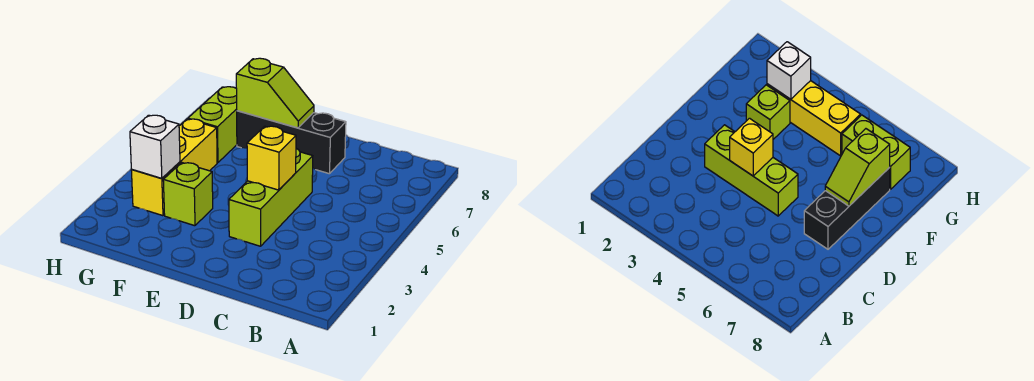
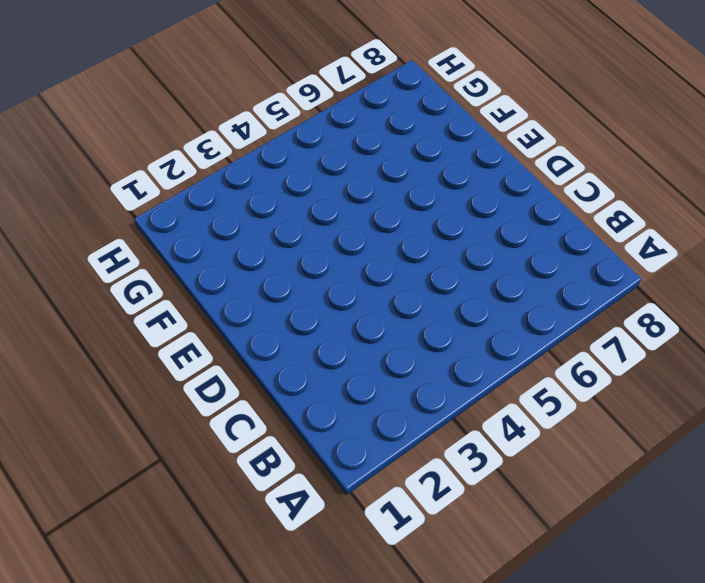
none -> lime 1x3 brick [229,149,313,246]
none -> black 1x3 brick [237,111,346,174]

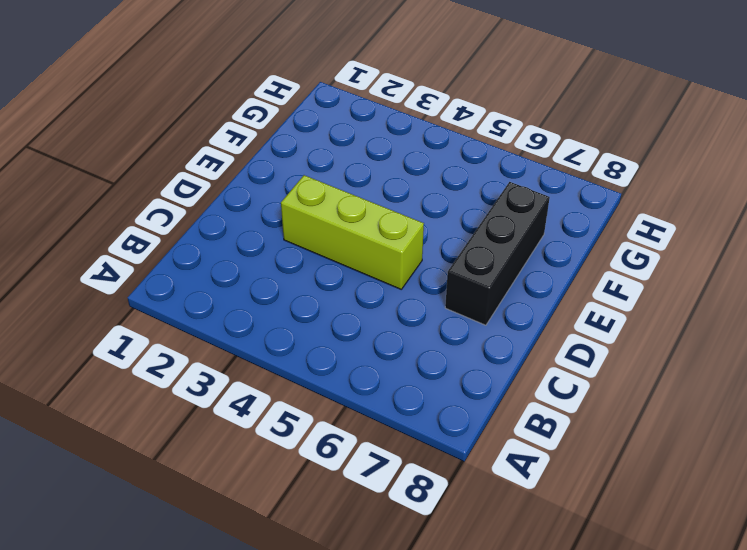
none -> lime 1x1 brick [163,162,213,226]
none -> yellow 1x3 brick [131,119,217,216]

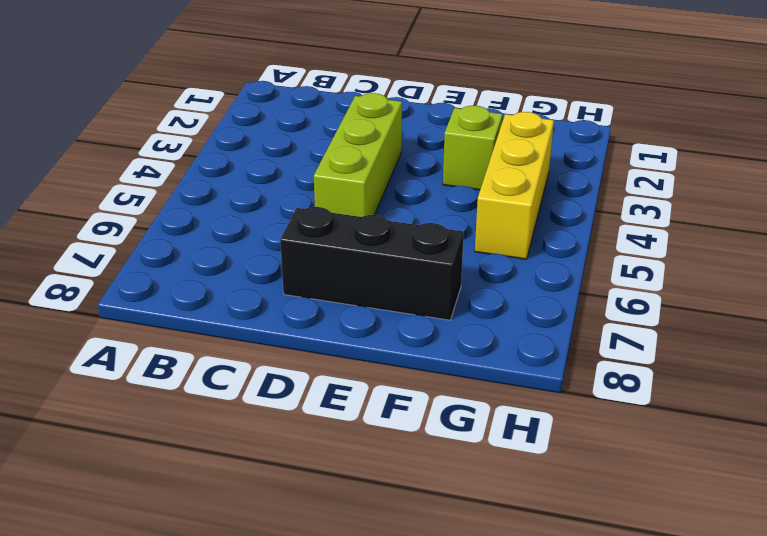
none -> lime 1x2 brick [188,87,237,163]
none -> yellow 1x1 brick [247,126,296,190]

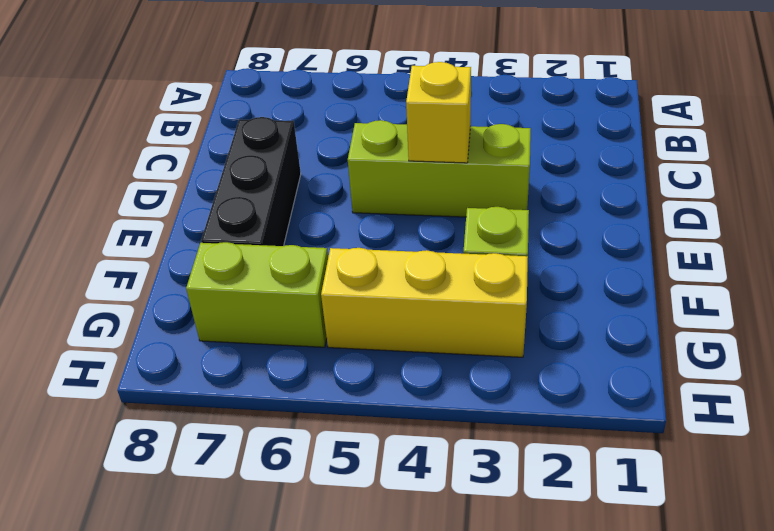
none -> lime 1x2 slope [236,58,314,128]
none -> white 1x1 brick [130,115,180,179]

